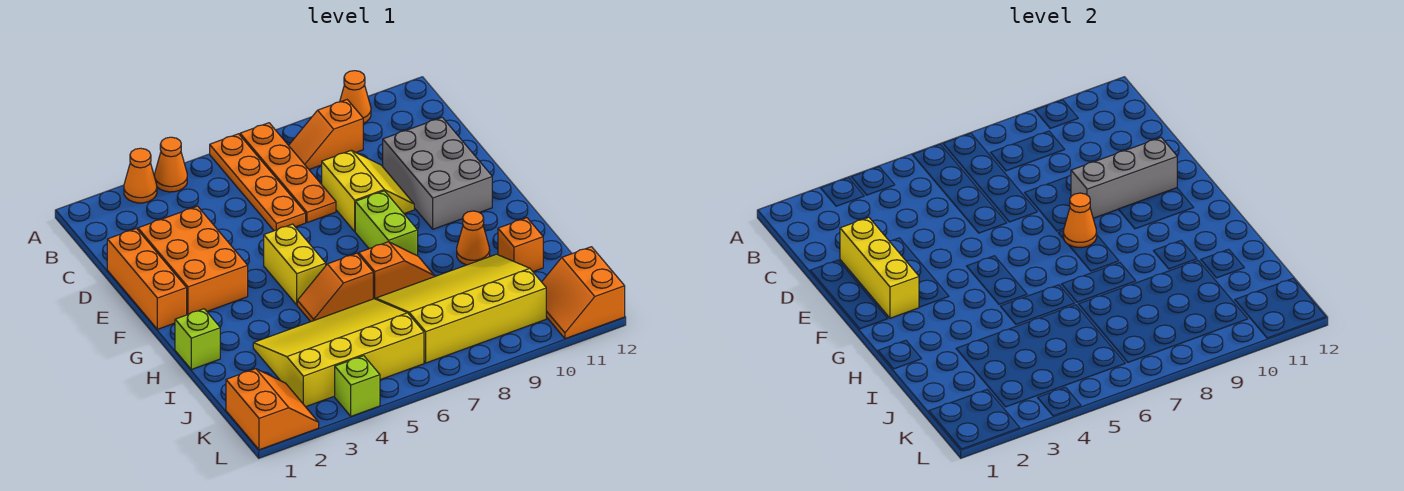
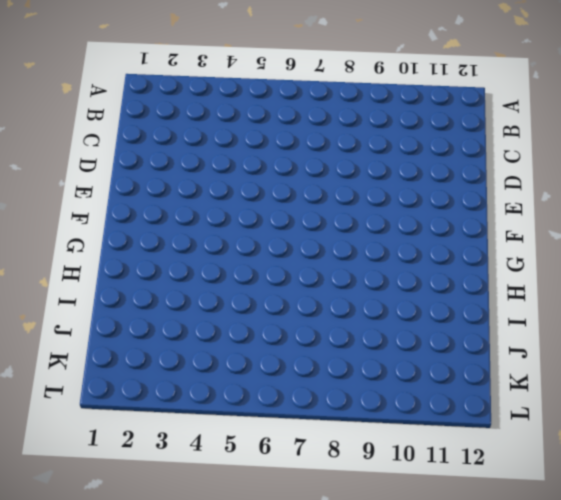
none -> orange 1x1 cone [124,148,157,203]
none -> orange 1x1 cone [154,137,187,192]
none -> orange 1x4 plate [210,134,306,231]

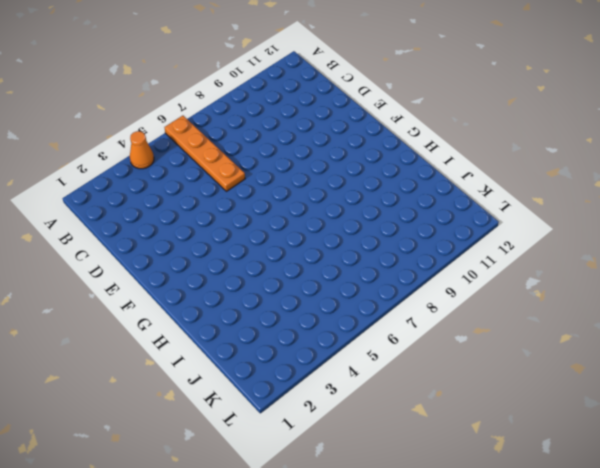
none -> orange 1x1 cone [124,148,157,203]
none -> orange 1x4 plate [240,123,336,223]
none -> orange 1x1 cone [340,71,371,123]

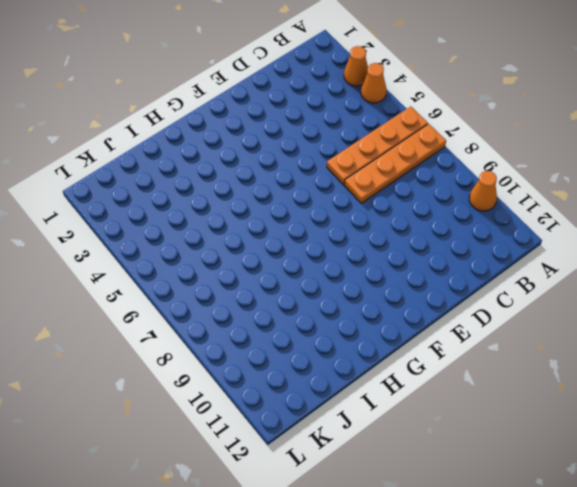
none -> orange 1x2 slope [289,100,363,169]
none -> orange 1x3 brick [107,229,187,329]
none -> orange 2x3 brick [138,206,248,315]

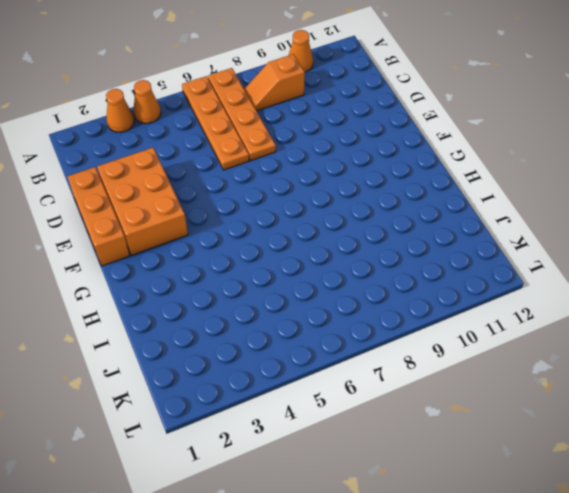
none -> yellow 2x2 slope [322,151,414,231]
none -> grey 2x3 brick [383,117,492,229]
none -> yellow 1x2 brick [264,224,326,305]

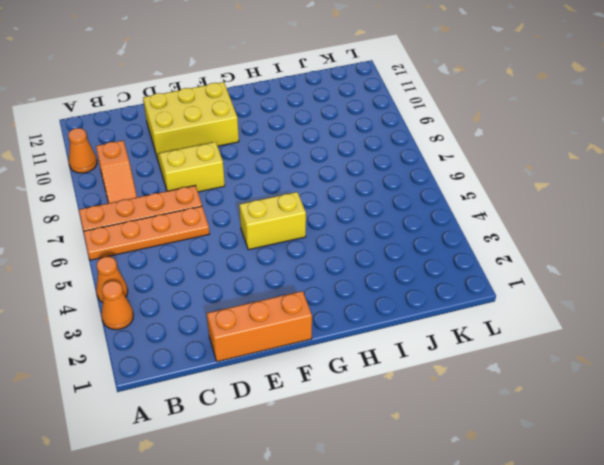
yellow 2x3 brick [143,82,239,156] -> grey 2x3 brick [383,117,492,229]
none -> orange 2x3 brick [138,206,248,315]
none -> lime 1x2 brick [355,191,418,256]
none -> lime 1x1 brick [175,309,220,369]

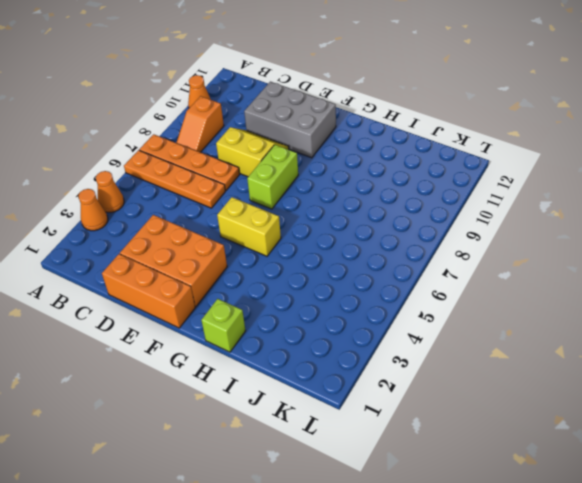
lime 1x2 brick [247,145,298,209] -> lime 1x2 brick turned to [355,191,418,256]
none -> orange 1x2 slope [297,253,373,322]
none -> orange 1x2 slope [359,242,435,299]
none -> orange 1x1 cone [457,211,490,265]

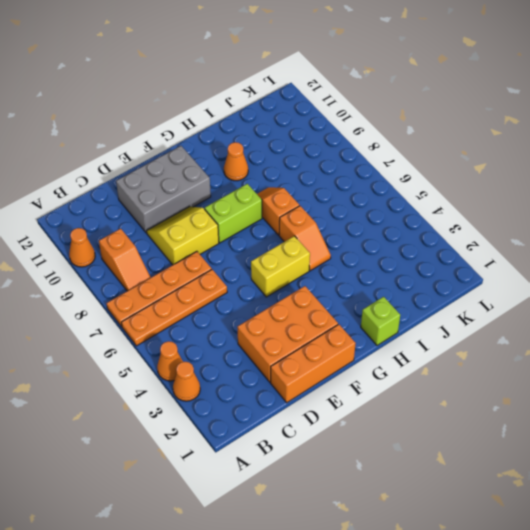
none -> yellow 3x4 slope [253,299,424,407]
none -> yellow 3x4 slope [376,254,546,363]
none -> orange 1x1 brick [498,218,543,272]

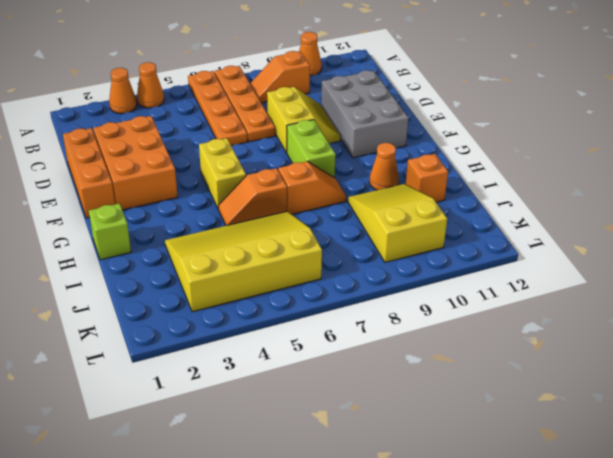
yellow 2x3 slope [348,184,447,262] -> yellow 3x4 slope [376,254,546,363]
none -> orange 2x2 slope [226,369,319,450]
none -> orange 2x2 slope [542,247,625,339]
none -> lime 1x1 brick [335,356,380,416]

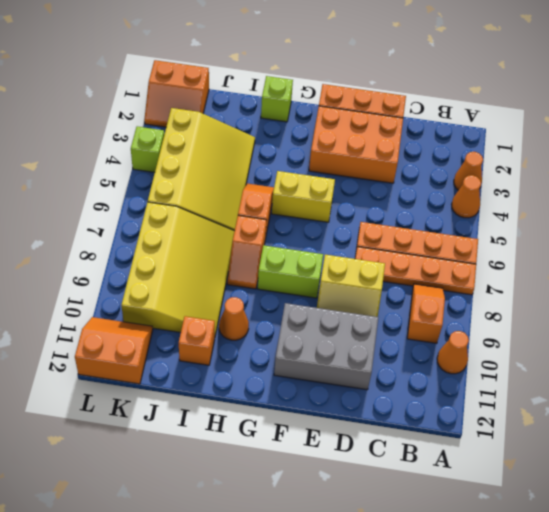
none -> yellow 1x3 brick [840,217,919,318]
none -> grey 1x3 brick [1071,138,1177,218]
none -> orange 1x1 cone [1063,193,1097,247]

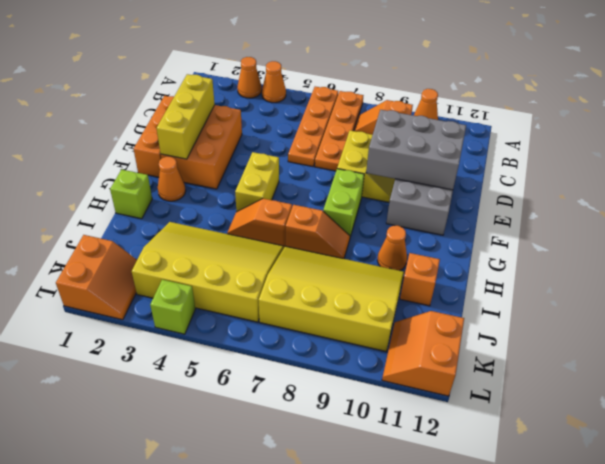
grey 2x3 brick [366,110,466,190] -> grey 1x3 brick [1071,138,1177,218]
orange 1x1 cone [158,157,186,201] -> orange 1x1 cone moved to [1063,193,1097,247]

